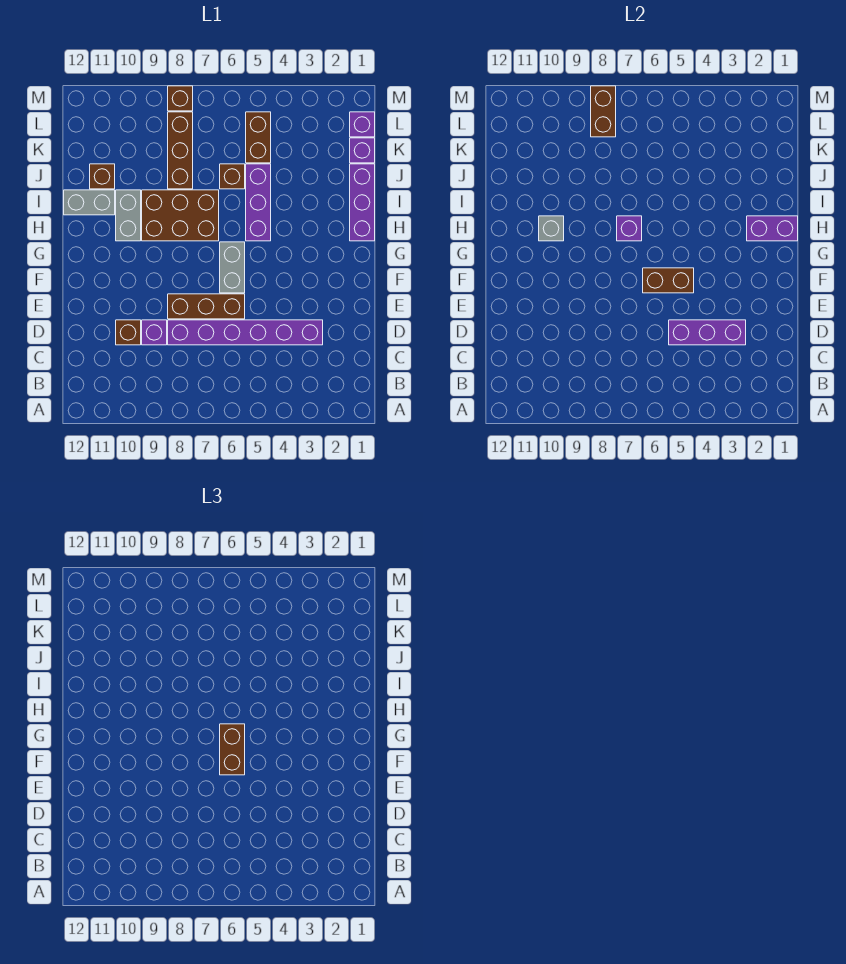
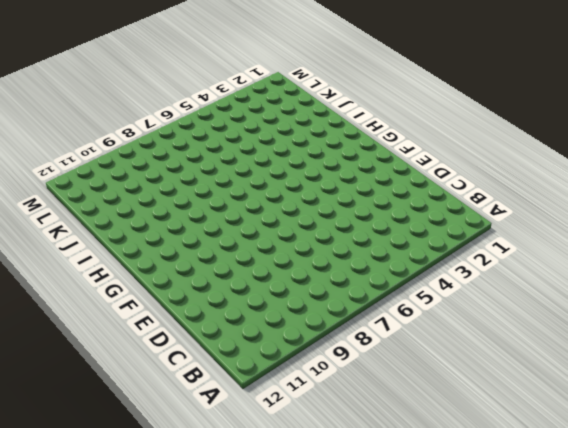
none -> purple 1x6 brick [168,320,323,345]
none -> purple 1x1 brick [142,320,167,345]
none -> brown 1x1 brick [116,320,141,345]

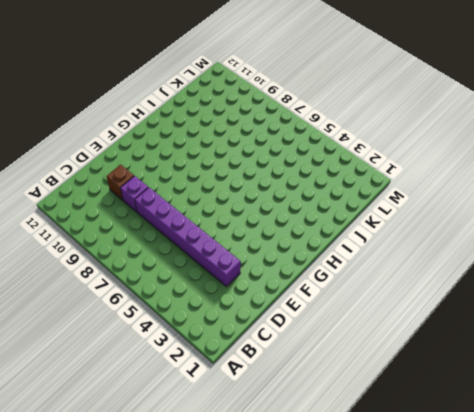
none -> brown 1x3 brick [168,294,245,319]
none -> grey 1x2 brick [220,242,245,293]
none -> purple 1x3 brick [350,164,375,241]

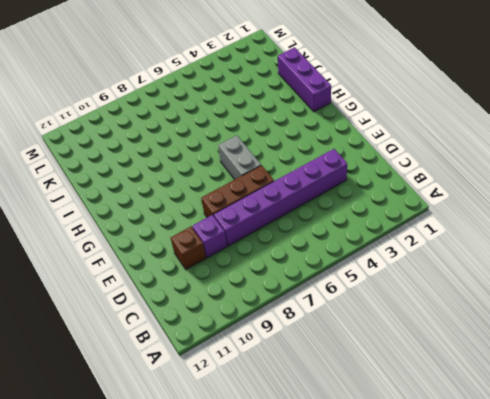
none -> purple 1x3 brick [246,164,271,241]
none -> brown 2x3 brick [142,190,219,241]
none -> grey 1x2 brick [116,190,141,241]

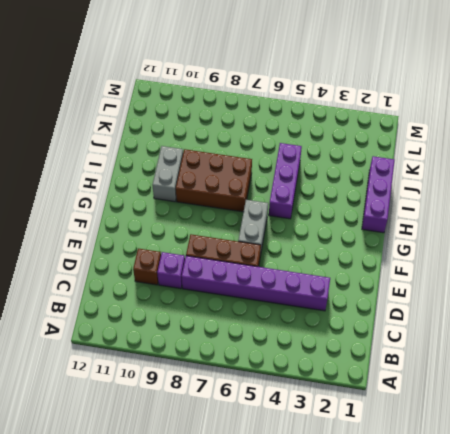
none -> grey 1x2 brick [64,190,115,215]
none -> brown 1x1 brick [220,164,245,189]
none -> brown 1x3 brick [168,112,193,189]

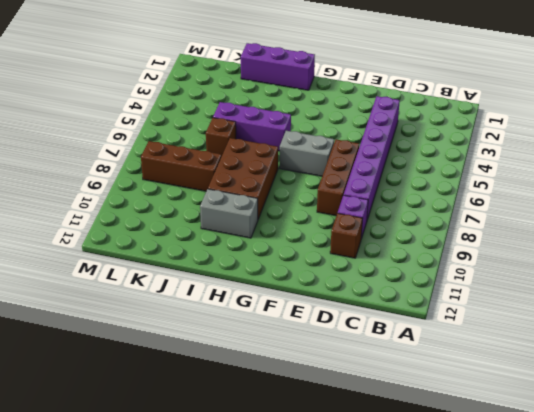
none -> grey 1x2 brick [64,190,115,215]
none -> brown 1x1 brick [90,164,115,189]
none -> purple 1x1 brick [350,138,375,163]

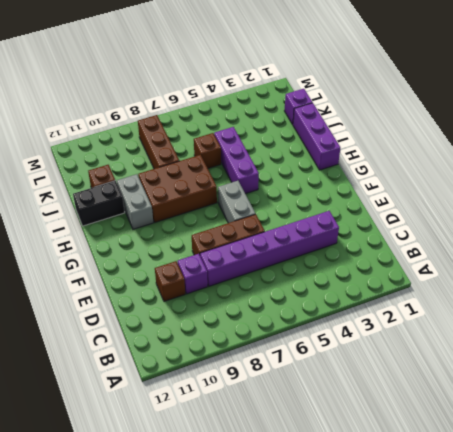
black 1x2 brick [73,181,125,226] -> grey 1x2 brick [64,190,115,215]
none -> brown 1x2 brick [246,112,271,163]
none -> purple 1x1 brick [350,112,375,137]
none -> brown 1x1 brick [168,86,193,111]

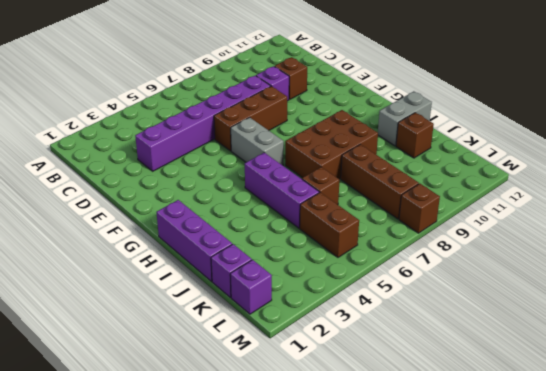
none -> grey 1x2 brick [116,190,141,241]
none -> purple 1x3 brick [669,320,746,345]
none -> brown 1x2 brick [643,268,694,293]

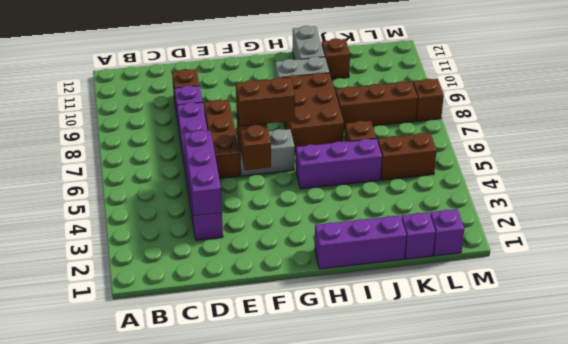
none -> purple 1x2 brick [747,216,798,241]
none -> purple 1x1 brick [617,216,642,241]
none -> grey 1x1 brick [539,216,564,241]

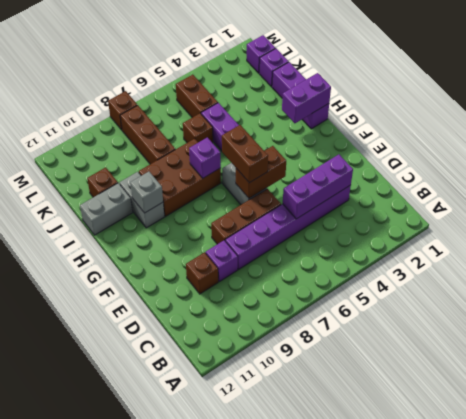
none -> brown 1x2 brick [591,86,616,137]

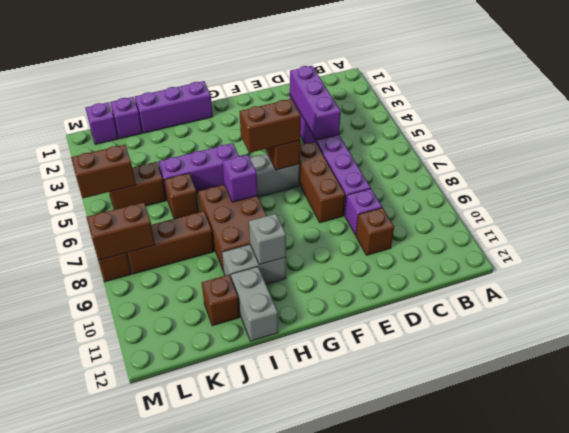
brown 1x2 brick [71,145,136,198] -> none
none -> purple 1x2 brick [747,216,798,241]

